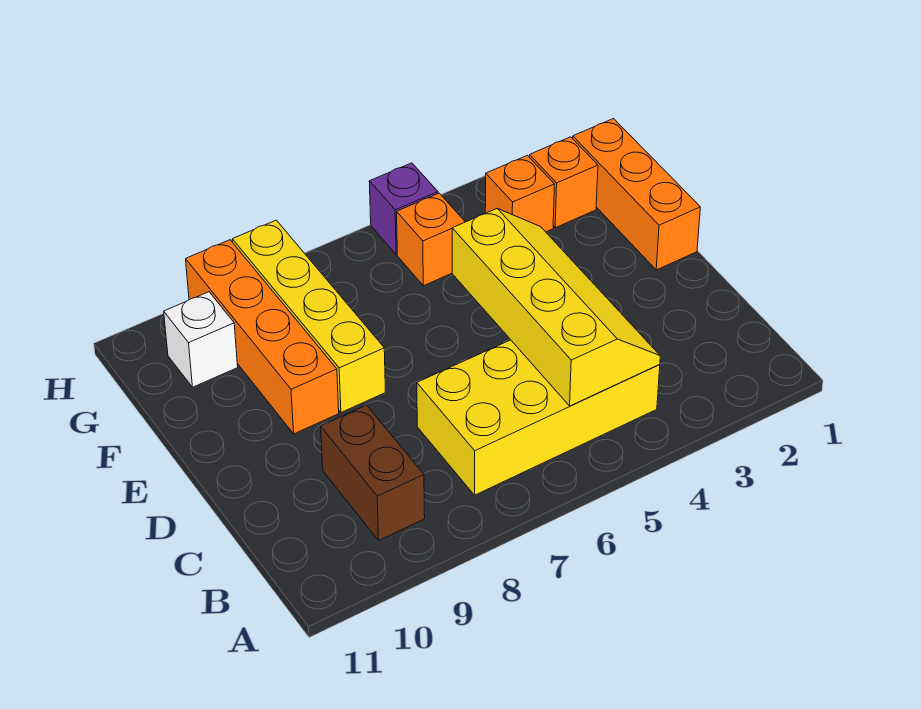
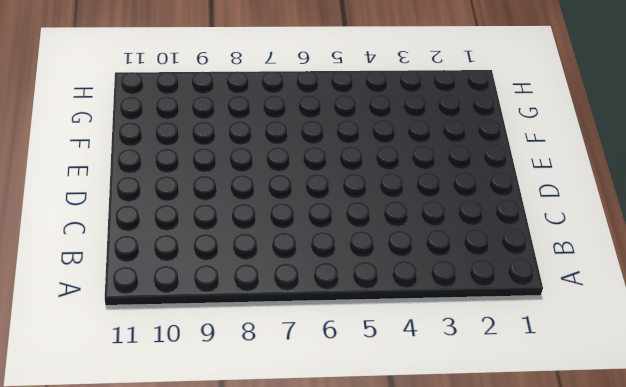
none -> yellow 2x4 brick [417,340,660,495]
none -> brown 1x2 brick [321,405,425,540]

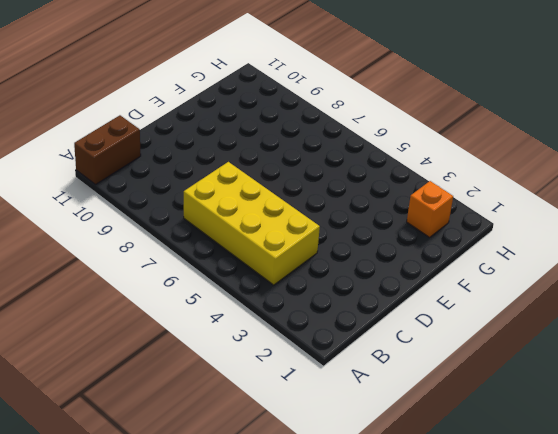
brown 1x2 brick [74,115,141,184] -> brown 1x2 brick moved to [321,405,425,540]
none -> orange 1x3 brick [572,119,700,270]
none -> yellow 1x4 brick [232,220,385,412]

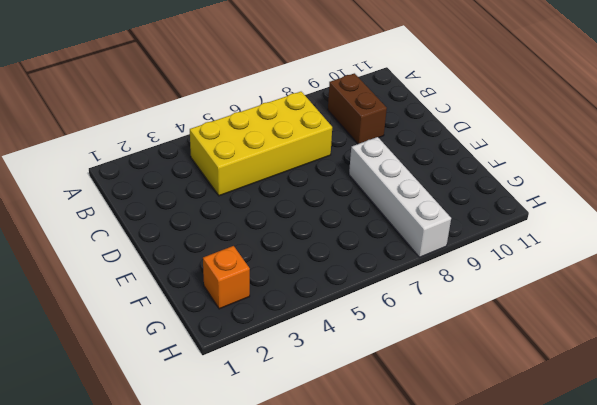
white 1x4 brick [349,137,451,257] -> yellow 1x4 brick [232,220,385,412]
none -> orange 1x3 brick [572,119,700,270]
none -> orange 1x4 brick [186,240,339,434]

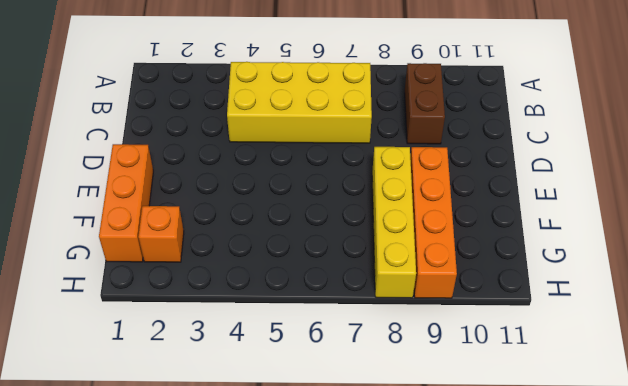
none -> orange 1x1 brick [485,155,554,232]
none -> orange 1x1 brick [397,193,465,286]

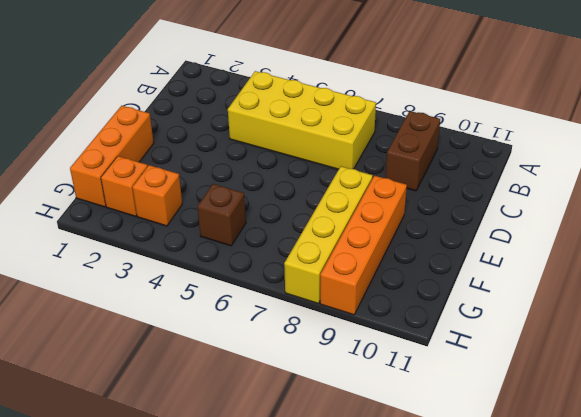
brown 1x1 brick [197,184,246,246] -> orange 1x1 brick [397,193,465,286]
none -> white 1x1 brick [164,292,238,387]
none -> purple 1x1 brick [369,163,438,255]

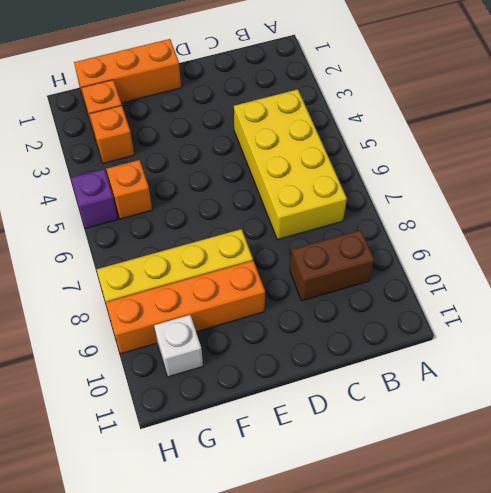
none -> yellow 2x4 slope [452,209,660,406]

